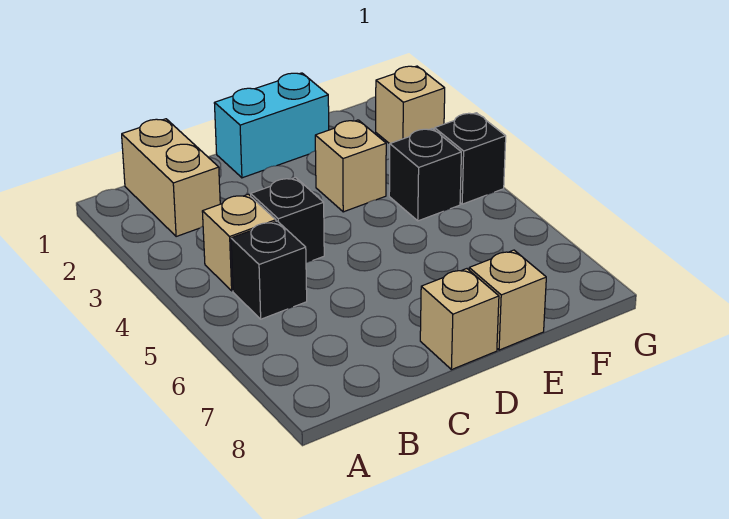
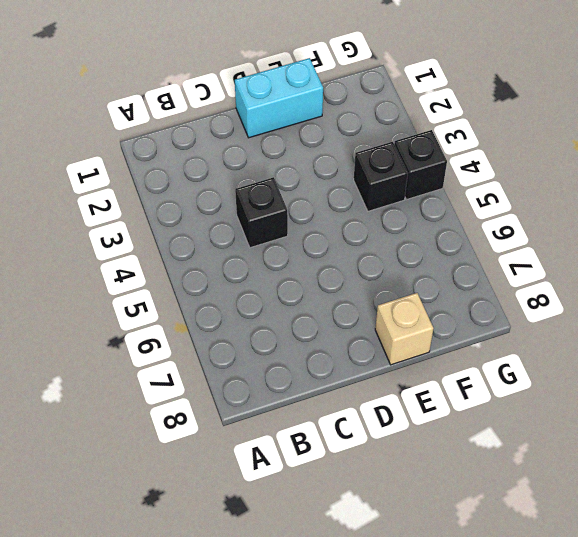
none -> tan 1x2 brick [122,119,220,237]
none -> tan 1x1 brick [202,194,276,291]

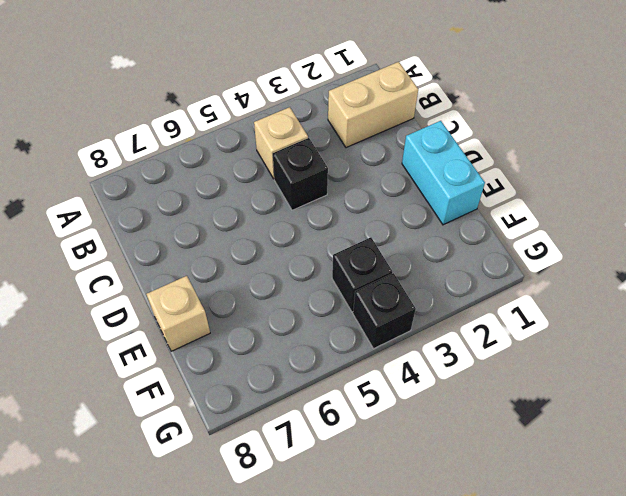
none -> black 1x1 brick [231,221,307,319]
none -> tan 1x1 brick [420,269,499,370]

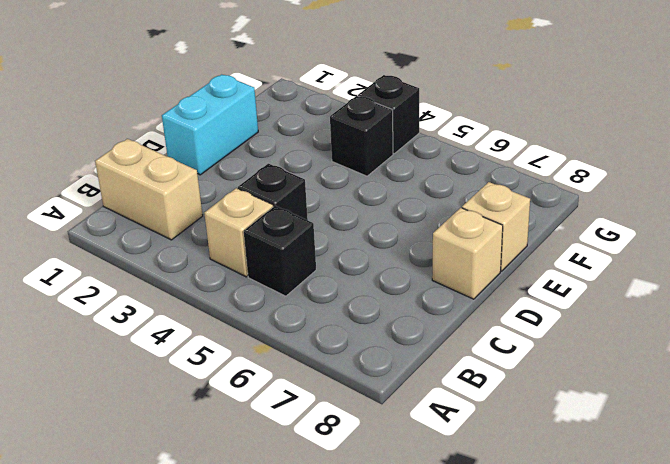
none -> tan 1x1 brick [315,120,386,212]
none -> tan 1x1 brick [376,66,445,144]

